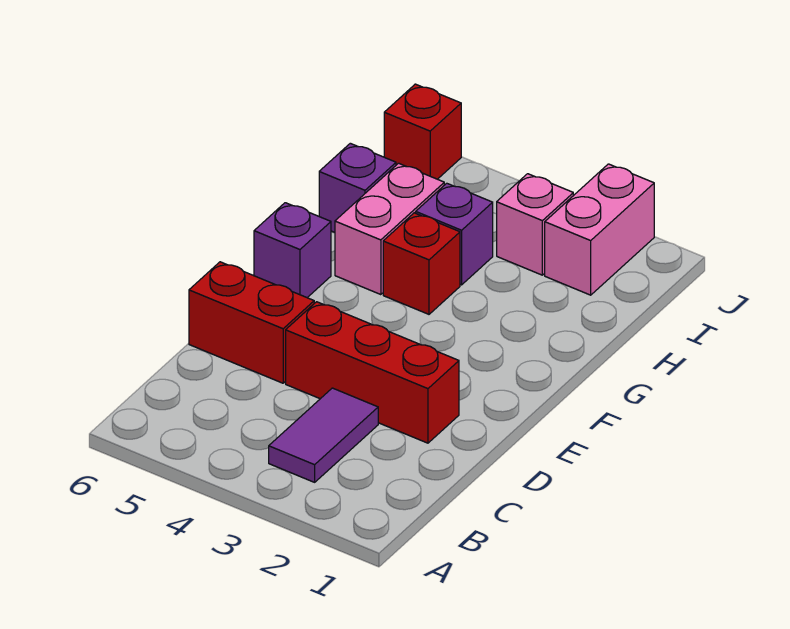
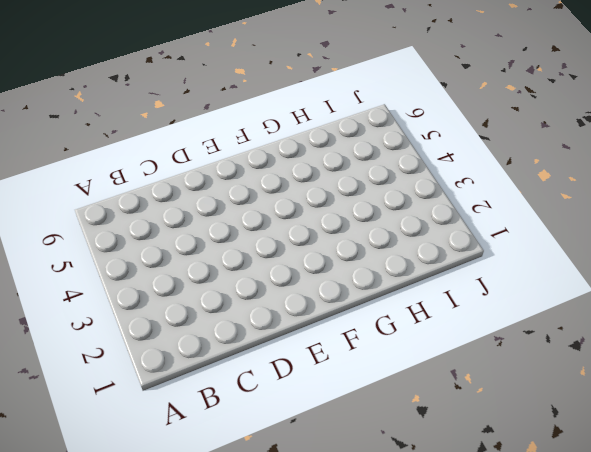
none -> purple 1x2 tile [269,388,378,482]
none -> red 1x3 brick [286,302,459,443]

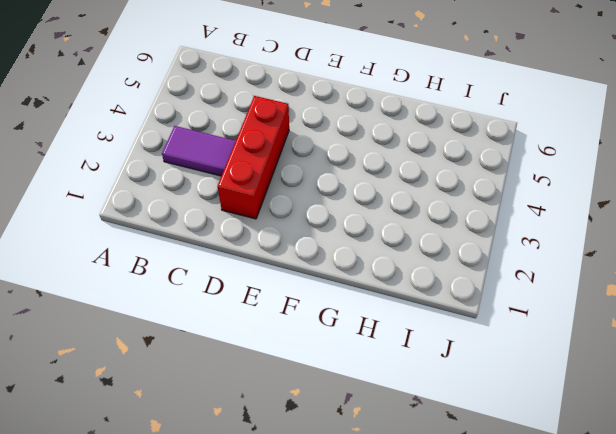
none -> red 1x2 brick [189,262,314,383]
none -> purple 1x1 brick [254,203,331,298]

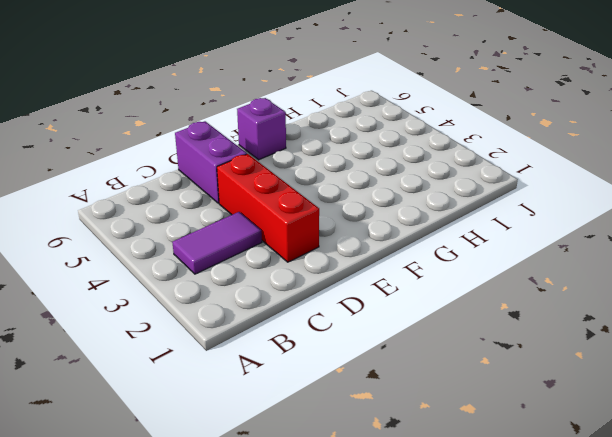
purple 1x2 brick [175,121,247,203] -> red 1x2 brick [189,262,314,383]
none -> red 1x1 brick [383,213,460,314]
none -> pink 1x2 brick [335,163,444,295]

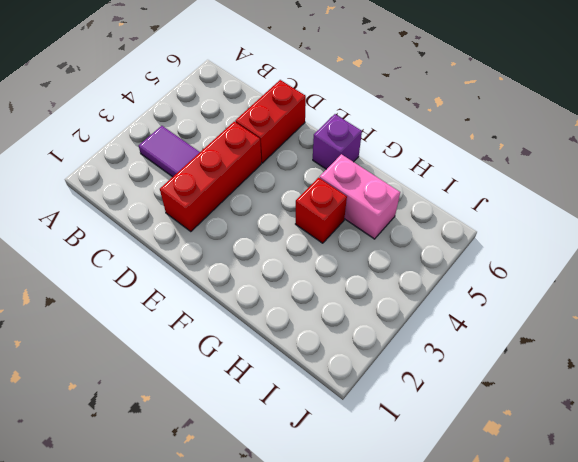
none -> purple 1x1 brick [416,183,493,285]
none -> purple 1x1 brick [319,143,396,232]

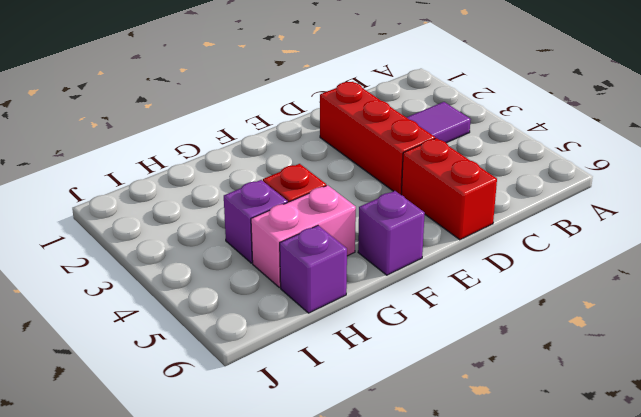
none -> pink 1x2 brick [545,164,654,295]
none -> pink 1x1 brick [497,174,573,275]

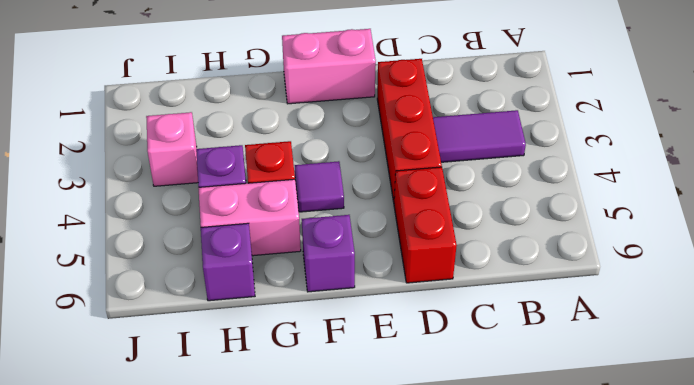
pink 1x2 brick [282,29,376,104] -> pink 1x2 brick moved to [545,164,654,295]
purple 1x1 tile [295,161,344,212] -> none
none -> red 1x1 brick [384,84,461,179]

